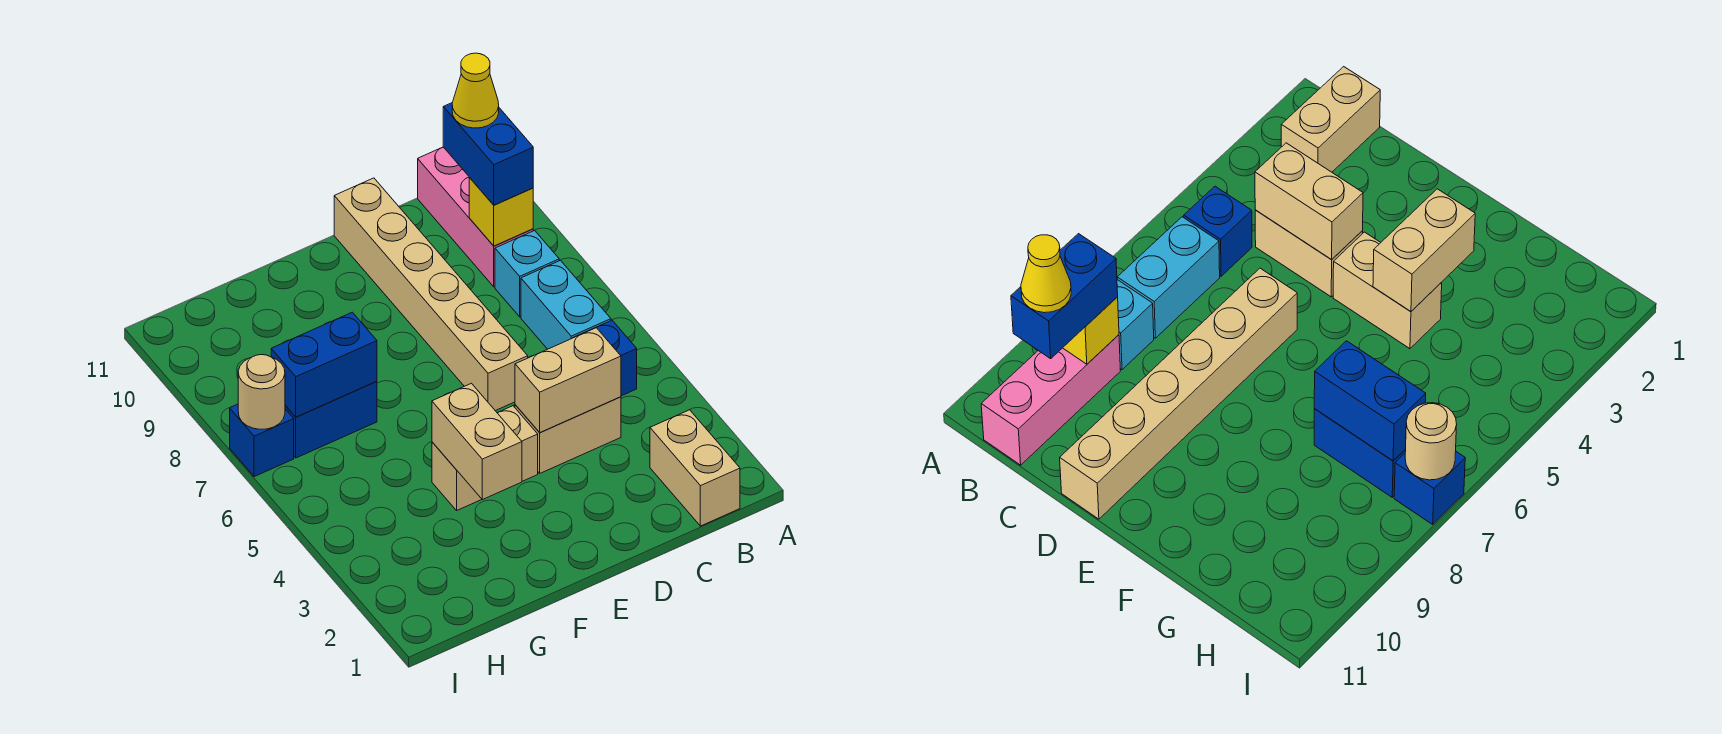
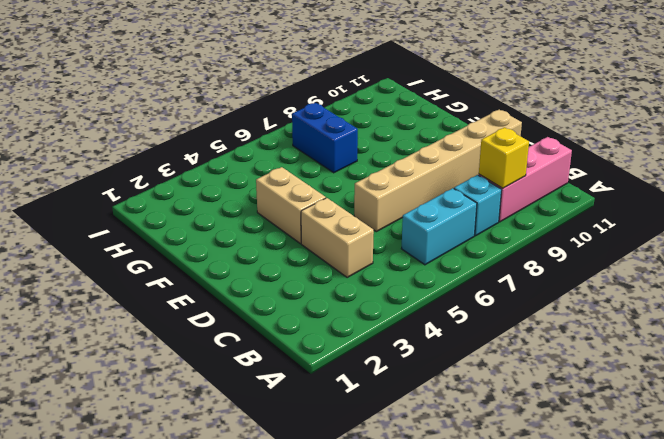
none -> tan 1x2 brick [650,410,740,526]
none -> blue 1x1 brick [573,320,637,396]
none -> blue 1x1 brick [230,404,294,477]

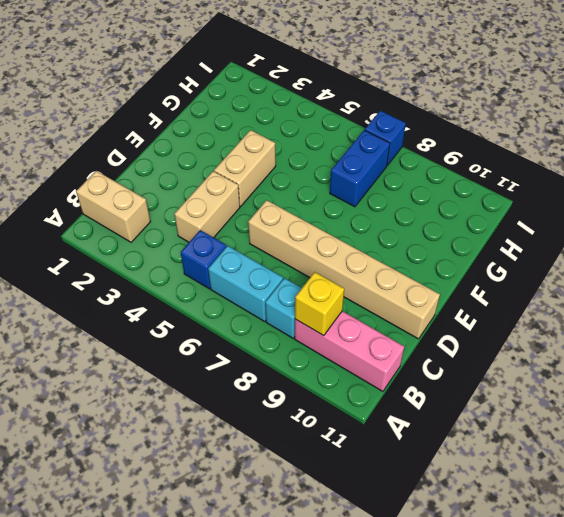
none -> tan 1x2 brick [515,328,621,432]
none -> tan 1x2 brick [432,383,522,500]
none -> blue 1x2 brick [271,312,377,417]

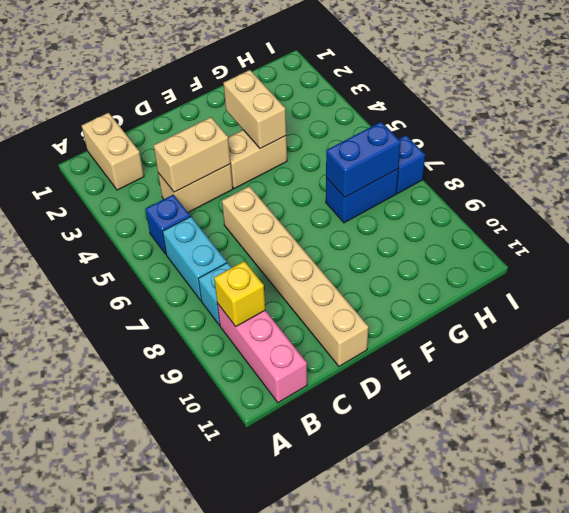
none -> tan 1x1 round brick [238,355,285,429]
none -> blue 1x2 brick [443,103,533,205]
none -> yellow 1x1 cone [452,53,499,128]

